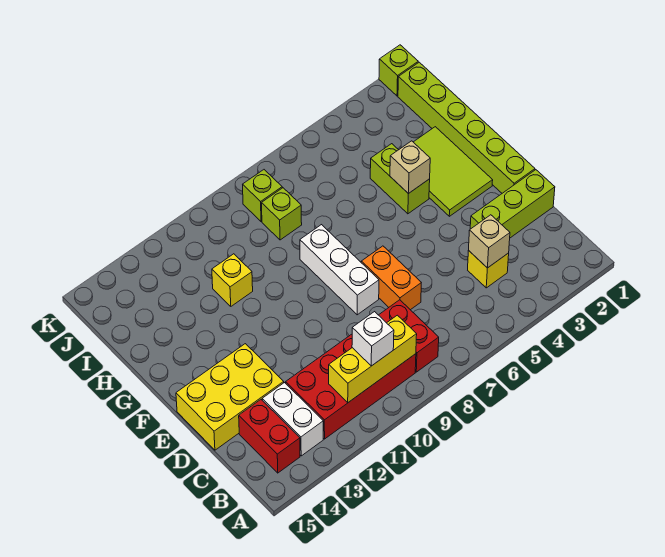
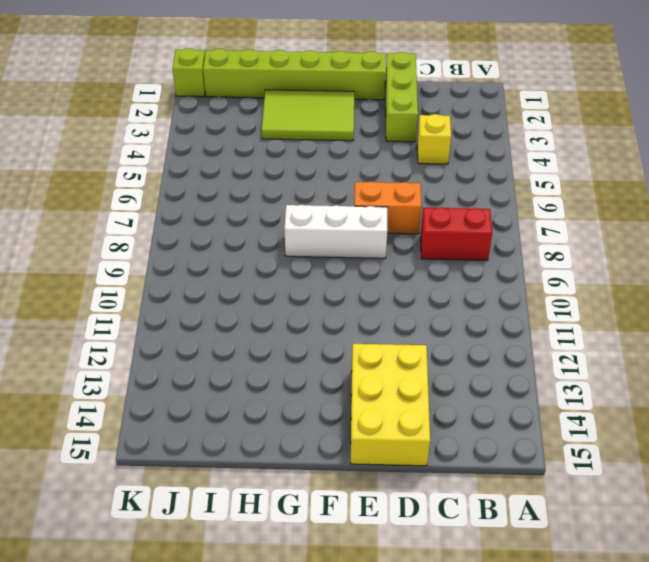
none -> red 2x4 brick [286,334,416,439]
none -> white 1x2 brick [262,383,323,456]
none -> red 1x2 brick [239,400,300,473]

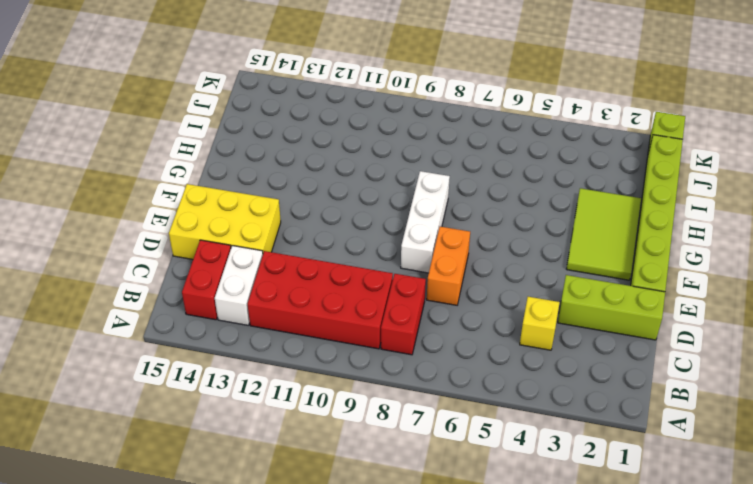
none -> lime 1x2 brick [370,144,430,214]
none -> yellow 1x1 brick [212,254,253,306]
none -> lime 1x1 brick [262,188,302,240]

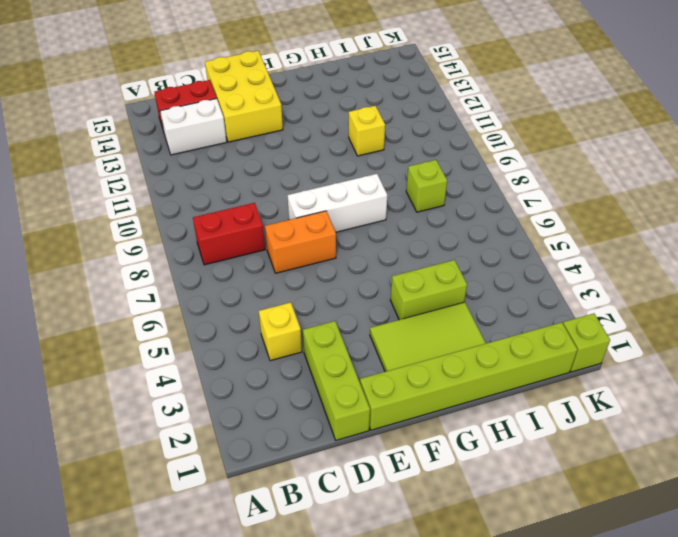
none -> red 2x4 brick [286,334,416,439]
none -> lime 1x1 brick [243,170,282,222]
none -> yellow 1x3 brick [329,315,417,403]

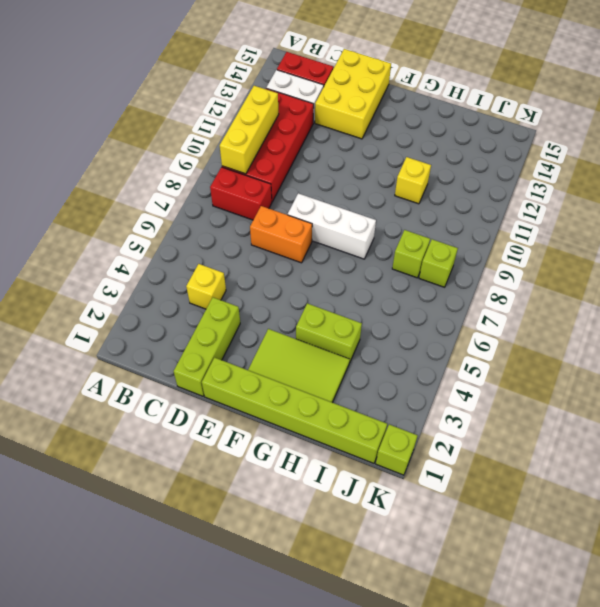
none -> tan 1x1 brick [469,215,510,268]
none -> tan 1x1 brick [390,141,430,194]
none -> white 1x1 brick [352,312,394,366]

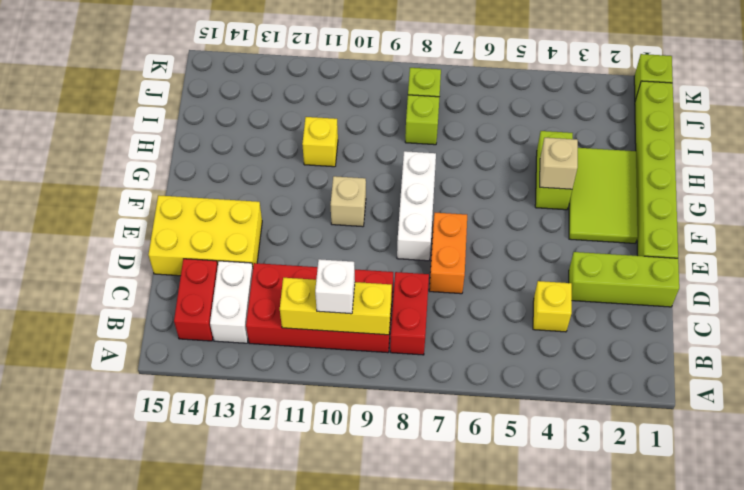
tan 1x1 brick [331,176,366,227] -> tan 1x1 brick moved to [469,215,510,268]

